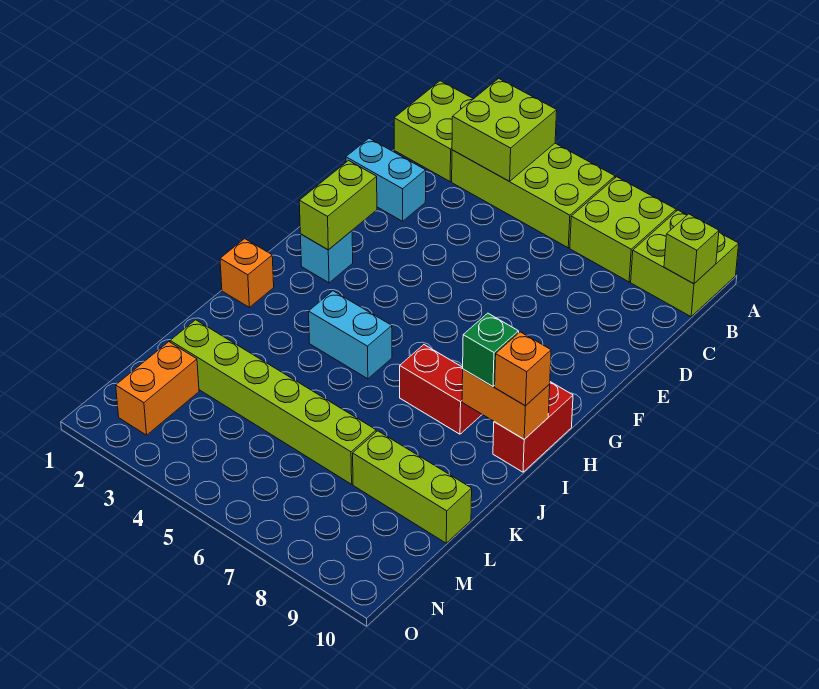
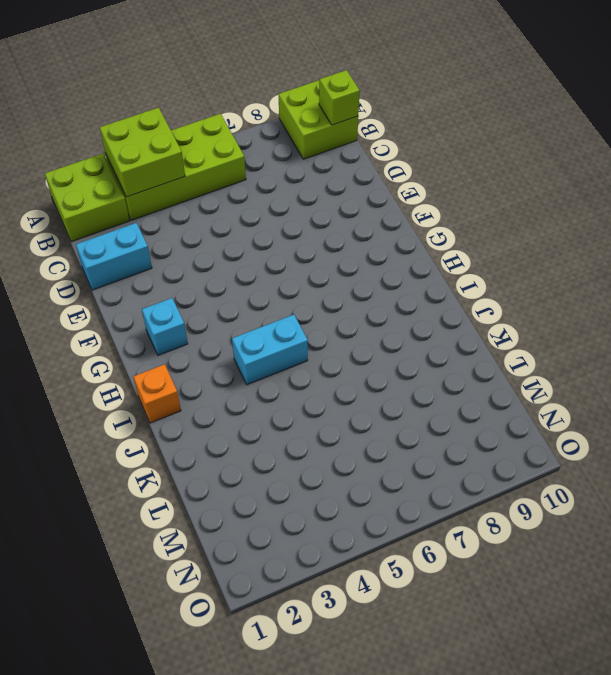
none -> lime 2x2 brick [570,177,676,282]
none -> red 1x2 brick [493,382,573,472]
none -> red 1x2 brick [400,345,482,434]

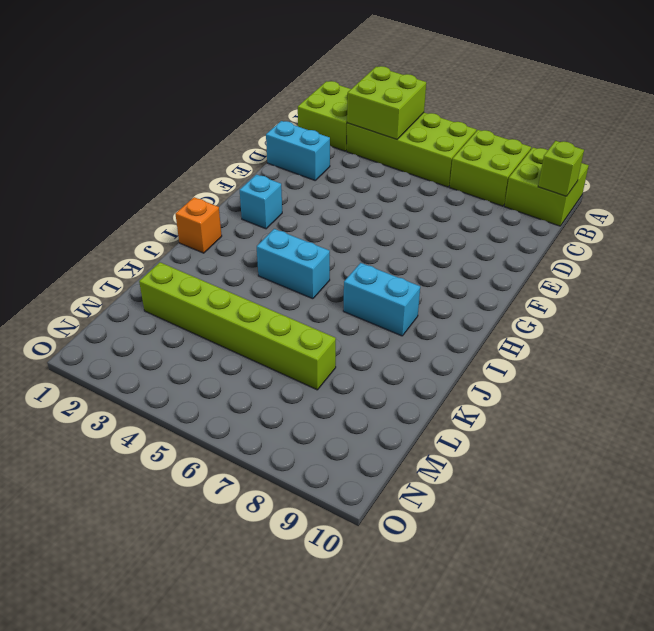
cyan 1x2 brick [343,263,420,336] -> red 1x2 brick [400,345,482,434]
none -> red 1x2 brick [493,382,573,472]
none -> lime 1x3 brick [353,431,472,543]
none -> orange 1x2 brick [116,342,199,435]

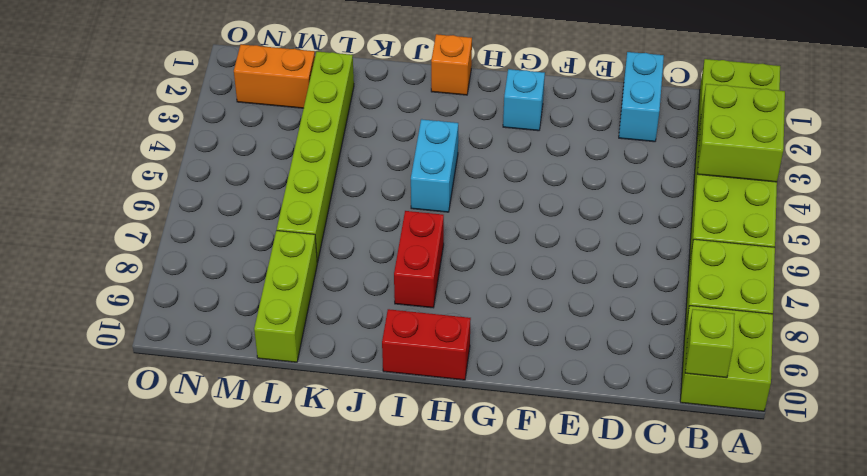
none -> lime 1x2 brick [299,161,377,250]
none -> orange 1x2 brick [462,369,550,439]
none -> green 1x1 brick [463,313,519,386]

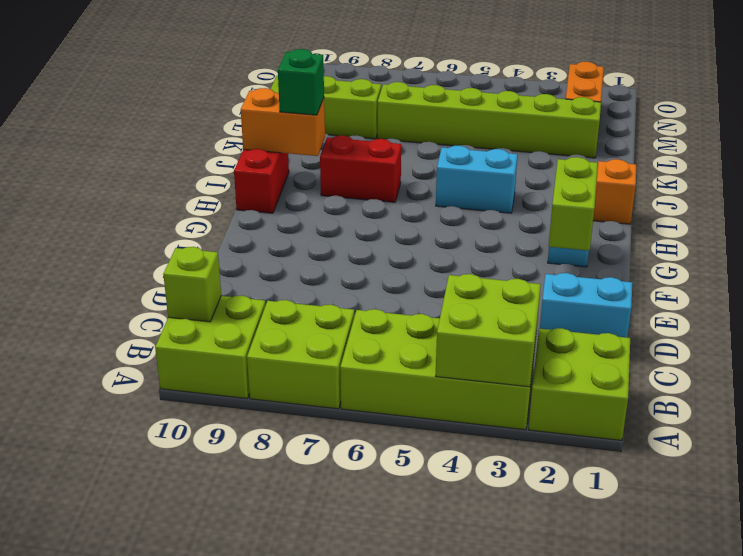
none -> orange 1x1 brick [495,332,551,406]

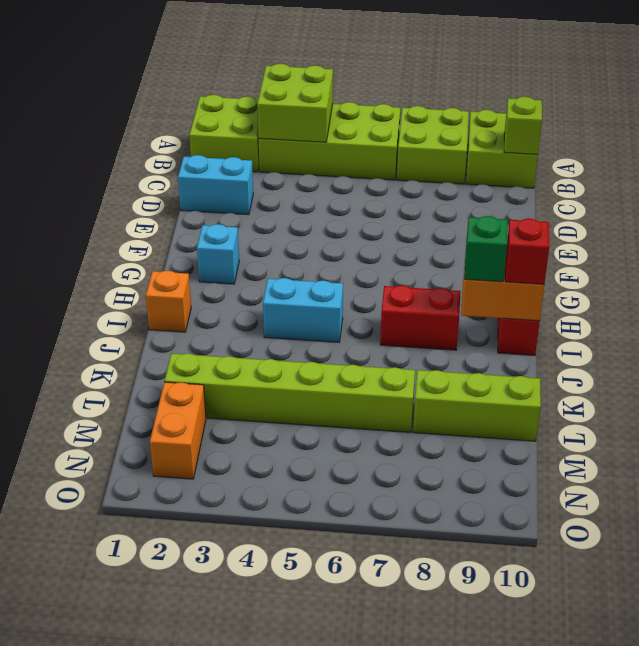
red 1x1 brick [505,219,549,284] -> orange 1x1 brick [495,332,551,406]
none -> lime 1x2 brick [299,161,377,250]

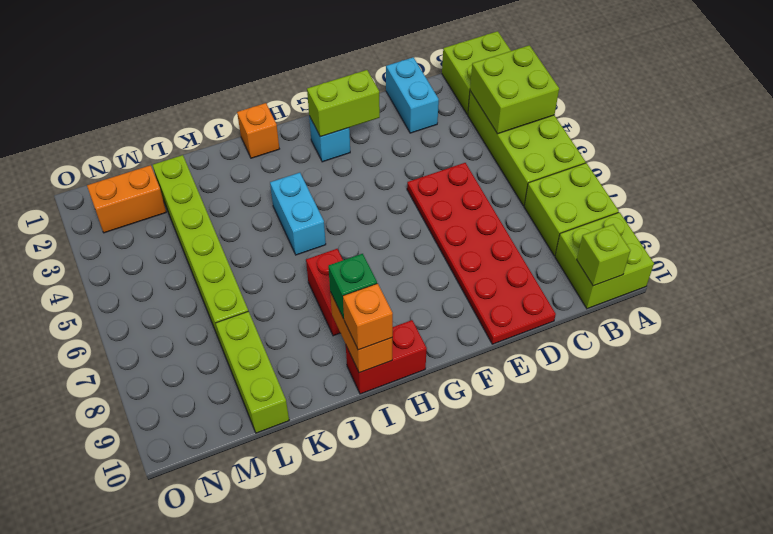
red 2x6 plate [407,163,556,344] -> none

